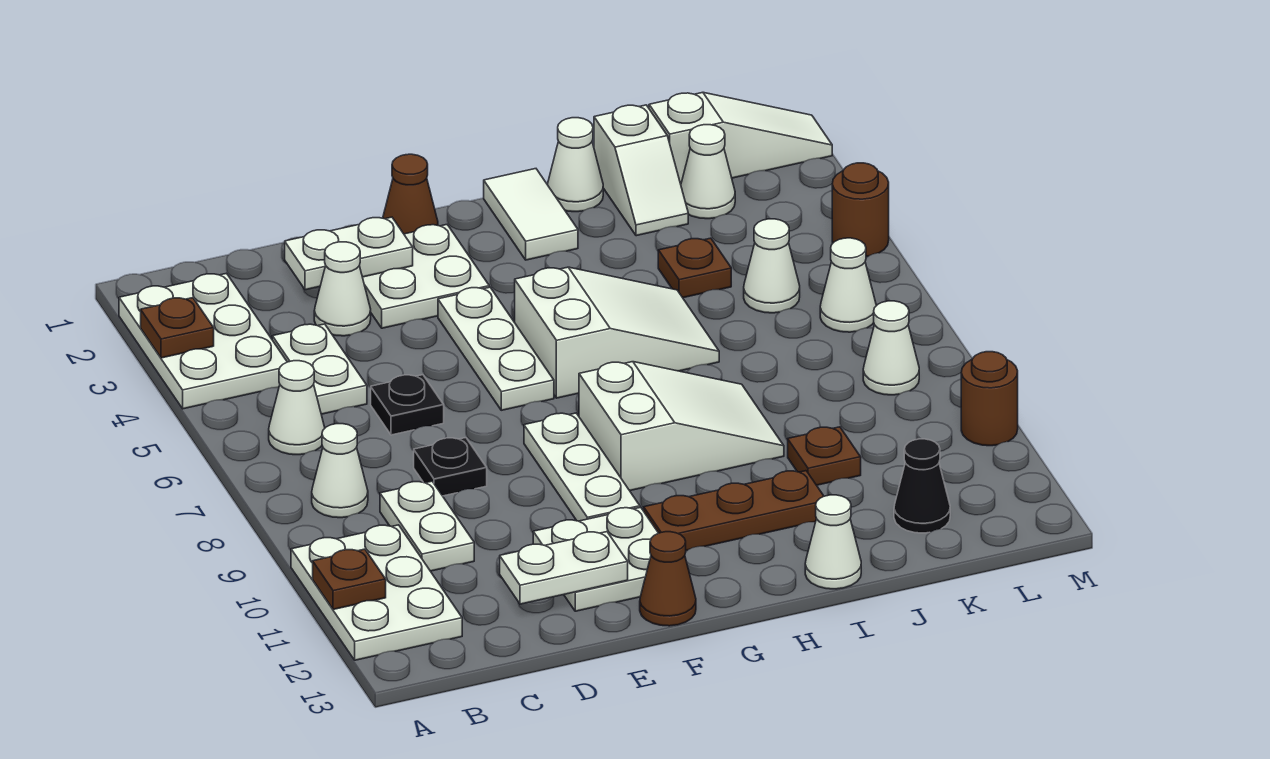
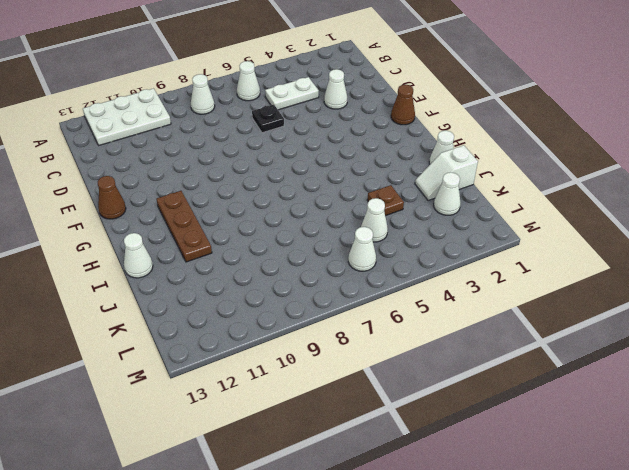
none -> white 2x3 plate [119,273,287,409]
none -> white 1x2 plate [380,481,474,571]
none -> black 1x1 plate [414,438,487,496]
none -> white 2x2 plate [363,225,489,328]

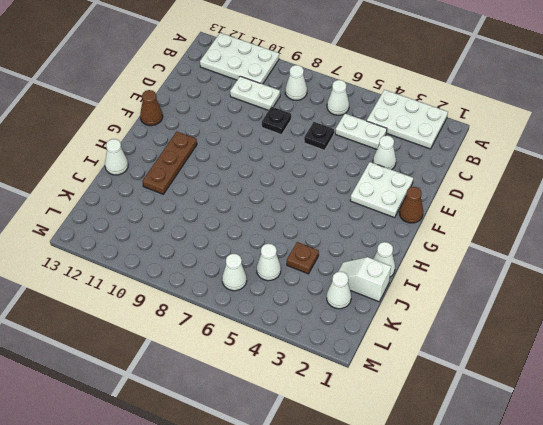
none -> white 2x2 plate [533,507,658,611]
none -> white 1x3 plate [438,287,554,410]
none -> white 1x3 plate [524,413,640,521]
none -> white 2x3 slope [515,267,719,398]

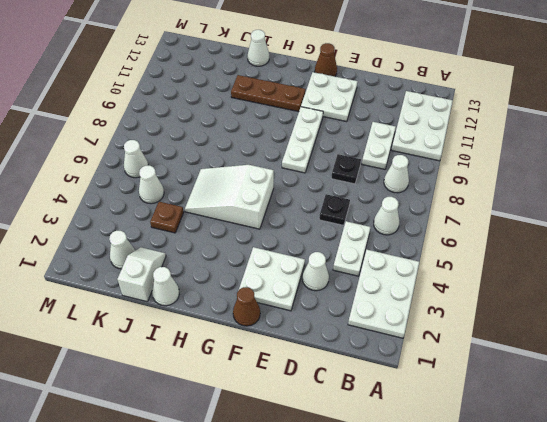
none -> white 1x3 plate [438,287,554,410]
none -> white 2x3 slope [579,362,784,491]
none -> white 1x2 tile [484,169,578,260]
none -> brown 1x1 plate [788,427,861,485]

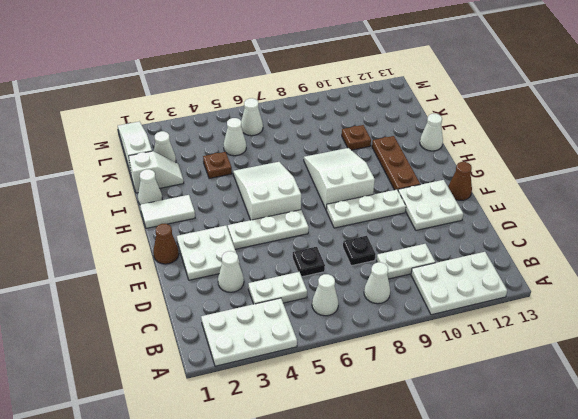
none -> black 1x1 cone [894,439,950,533]
none -> white 1x1 cone [863,301,919,395]
none -> brown 1x1 round brick [832,163,889,257]
none -> brown 1x1 round brick [961,352,1018,446]

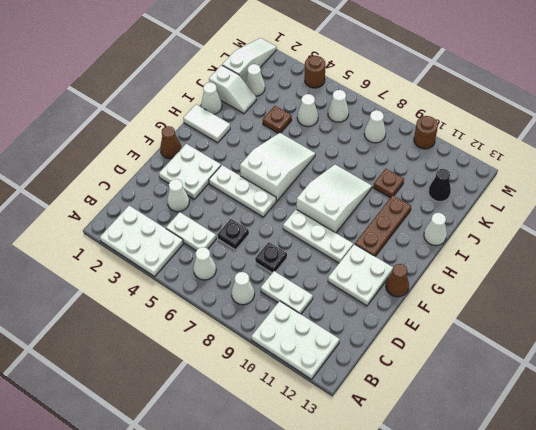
none -> brown 1x1 plate [141,298,214,358]
none -> brown 1x1 plate [313,549,386,610]
none -> white 1x2 plate [285,217,413,290]
none -> white 1x2 plate [500,532,628,604]

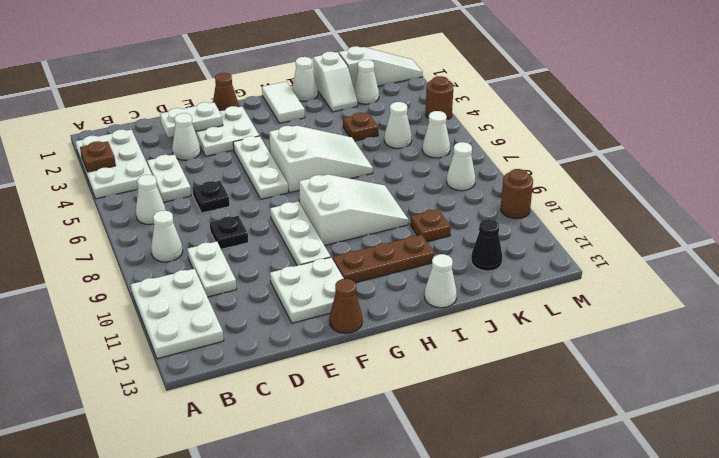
none -> brown 1x1 plate [313,549,386,610]
none -> white 1x2 plate [500,532,628,604]

